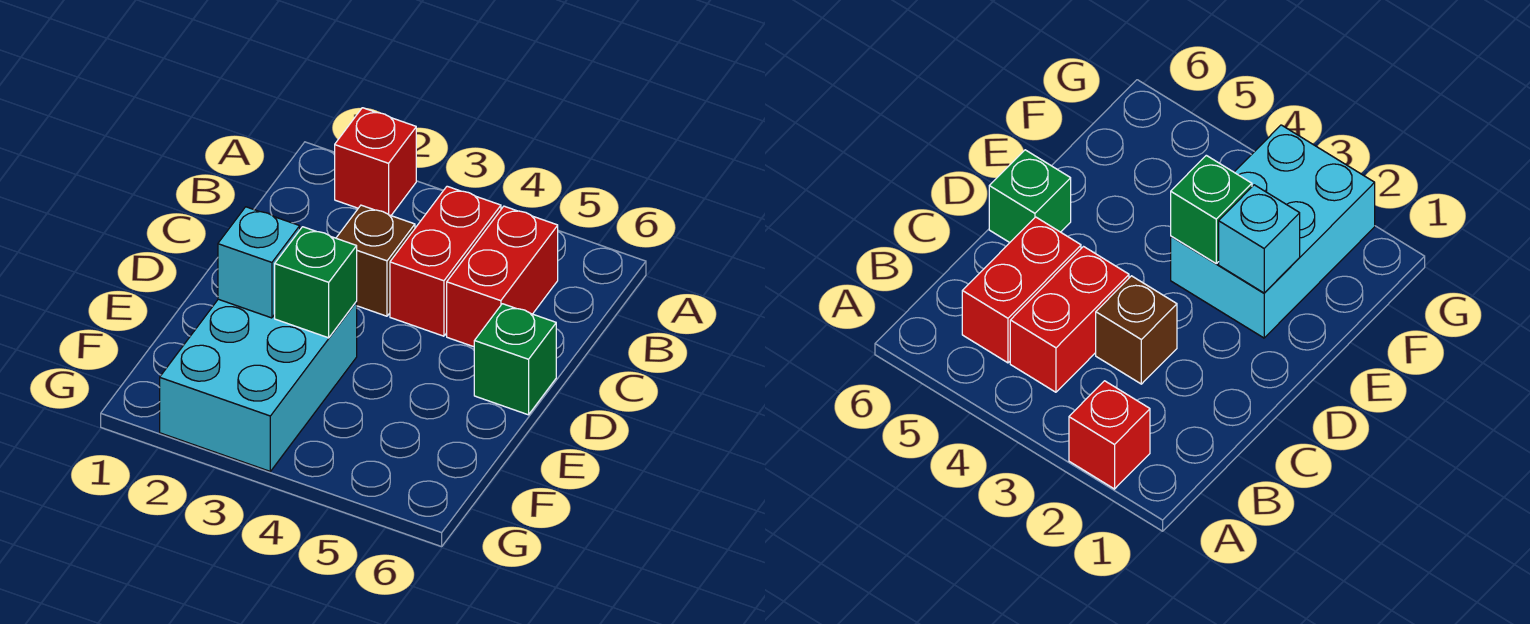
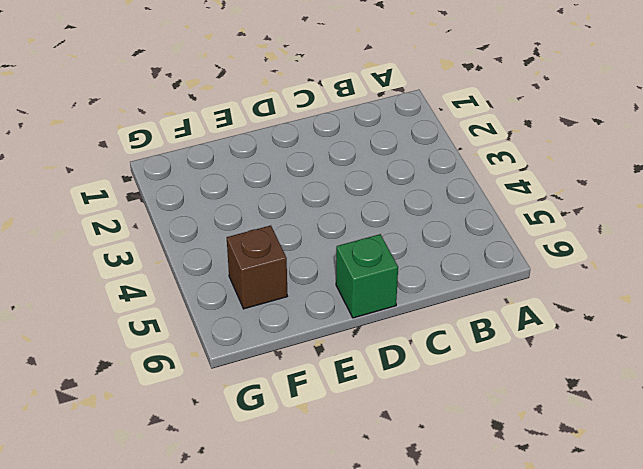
brown 1x1 brick [227,225,287,309] -> brown 1x1 brick moved to [336,205,415,316]
none -> red 1x1 brick [335,108,416,215]
none -> red 1x2 brick [390,186,501,336]

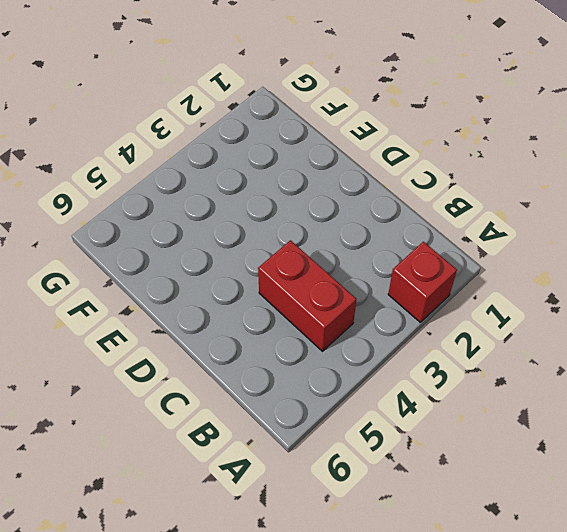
none -> red 1x2 brick [447,206,558,347]
none -> brown 1x1 brick [336,205,415,316]

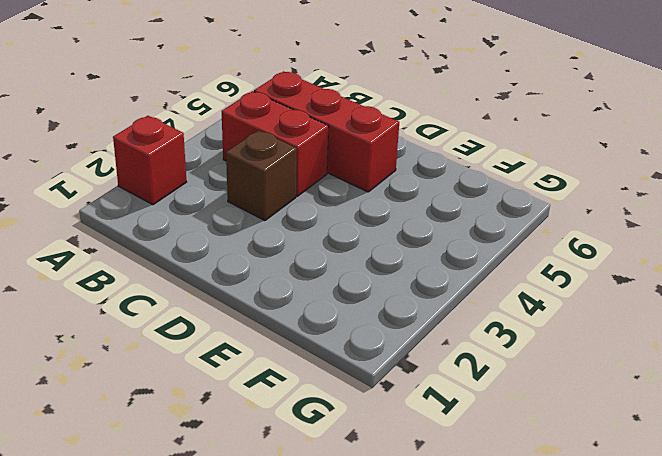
red 1x3 brick [254,71,399,192] -> red 1x2 brick [447,206,558,347]
none -> green 1x1 brick [474,304,556,415]
none -> cyan 2x3 brick [160,299,357,471]

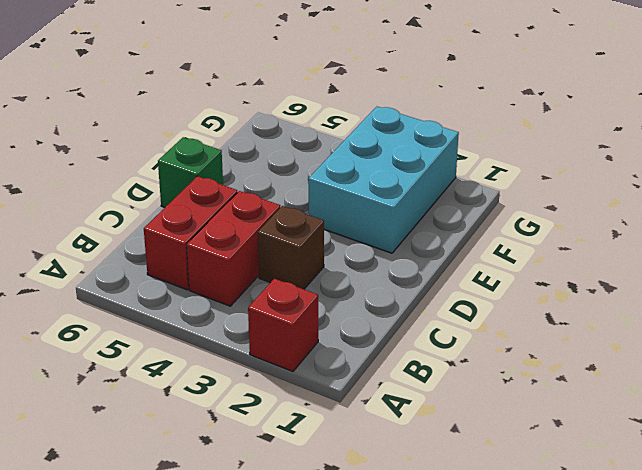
none -> cyan 1x1 brick [218,207,300,318]
none -> green 1x1 brick [275,227,357,338]

